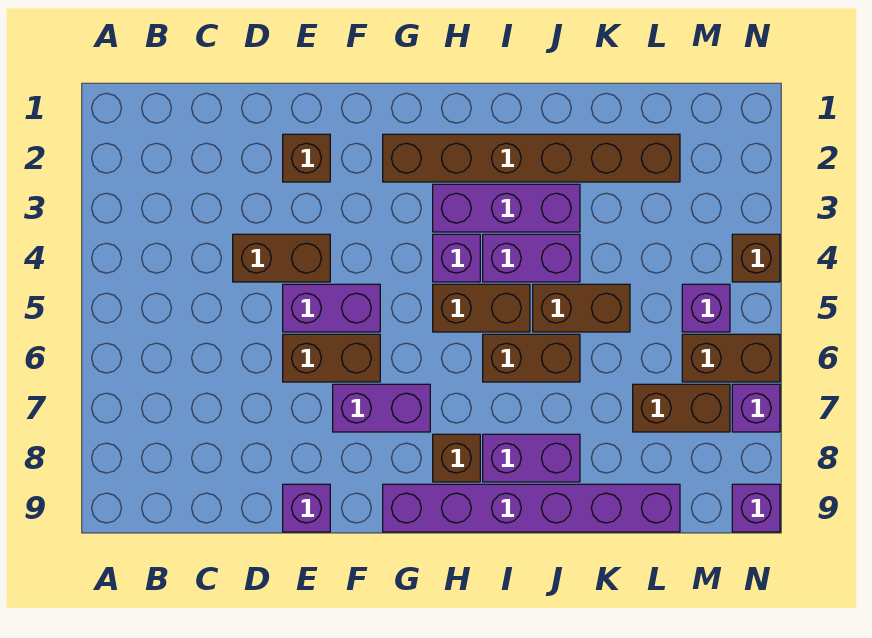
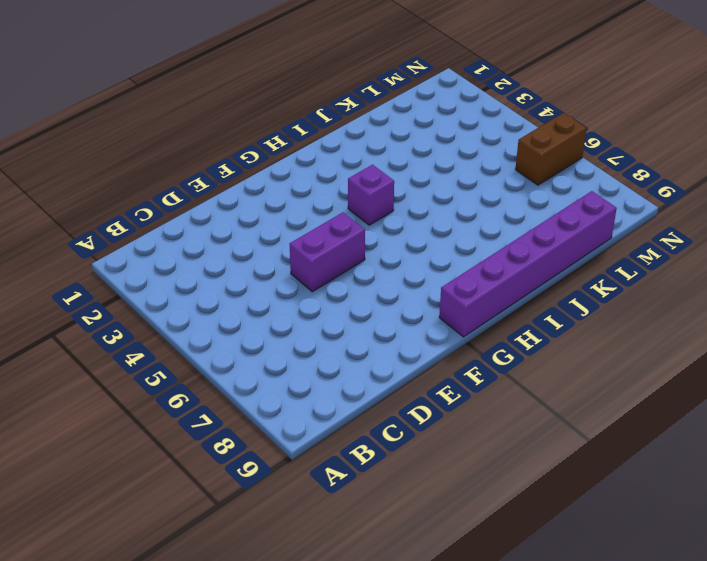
none -> brown 1x2 brick [233,234,330,282]
none -> brown 1x1 brick [283,134,330,182]
none -> brown 1x2 brick [283,334,380,382]

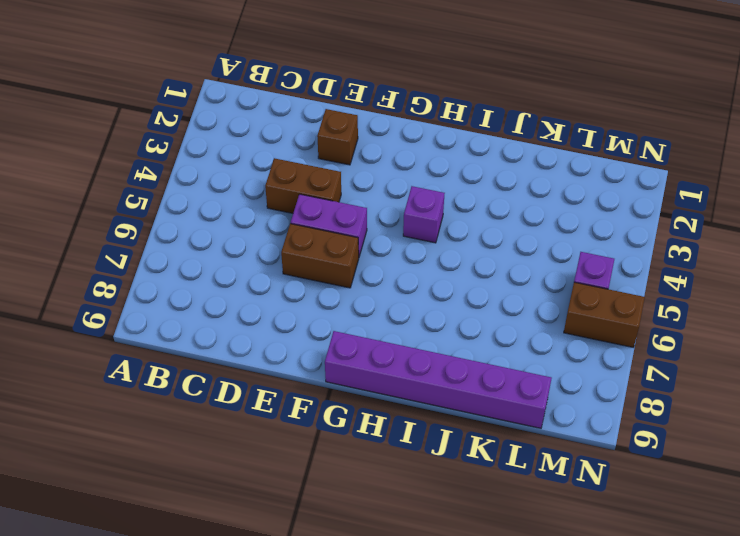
none -> purple 1x1 brick [283,484,330,532]
none -> purple 1x2 brick [333,384,430,432]
none -> brown 1x6 brick [383,134,680,182]

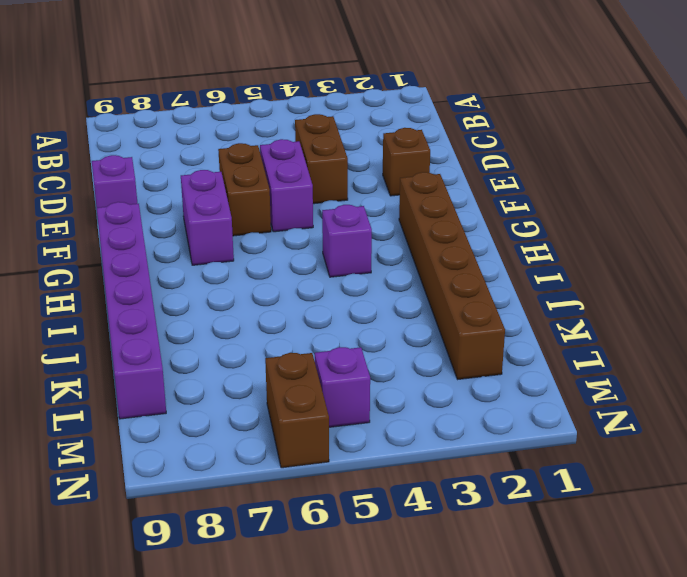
none -> purple 1x3 brick [433,184,580,232]
none -> brown 1x2 brick [433,284,530,332]
none -> brown 1x1 brick [433,434,480,482]

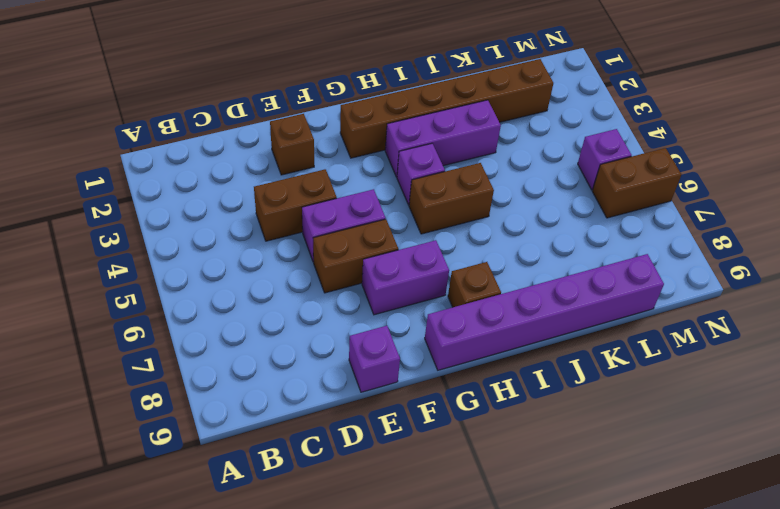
none -> purple 1x2 brick [483,234,580,282]
none -> brown 1x2 brick [483,334,580,382]
none -> purple 1x2 brick [483,434,580,482]

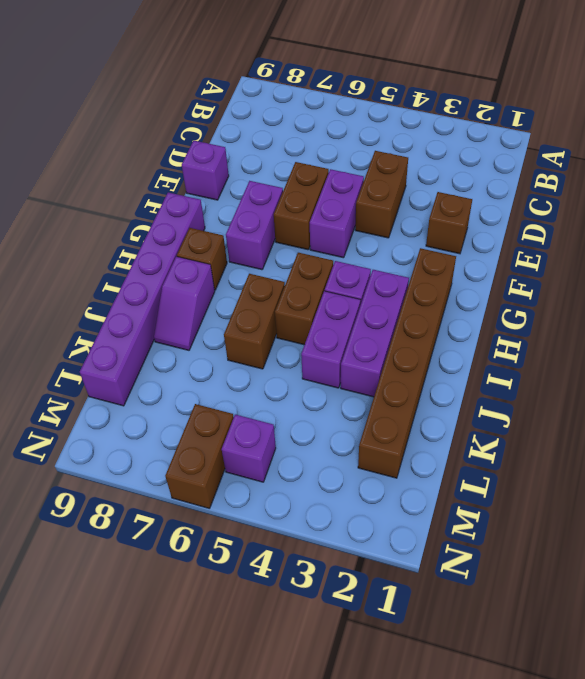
purple 1x2 slope [154,257,215,350] -> purple 1x2 brick [483,434,580,482]
none -> brown 1x2 brick [533,284,630,332]
none -> brown 1x2 brick [633,384,730,432]
none -> brown 1x1 brick [732,234,780,282]

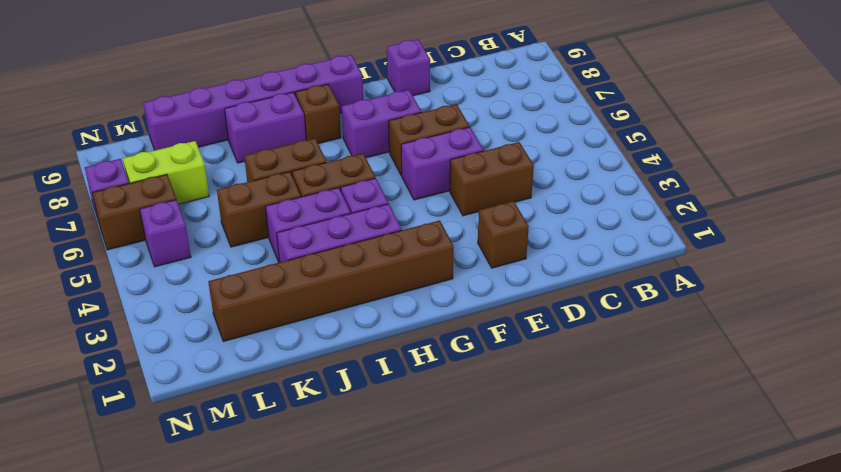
lime 1x2 brick [123,141,209,204] -> brown 1x2 brick [633,384,730,432]
none -> brown 1x1 brick [732,234,780,282]
none -> purple 1x1 brick [732,484,780,532]

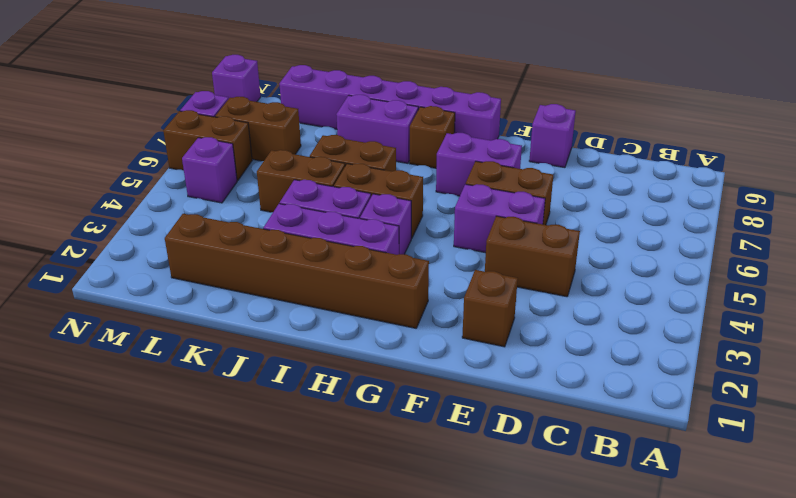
none -> brown 1x1 brick [732,234,780,282]

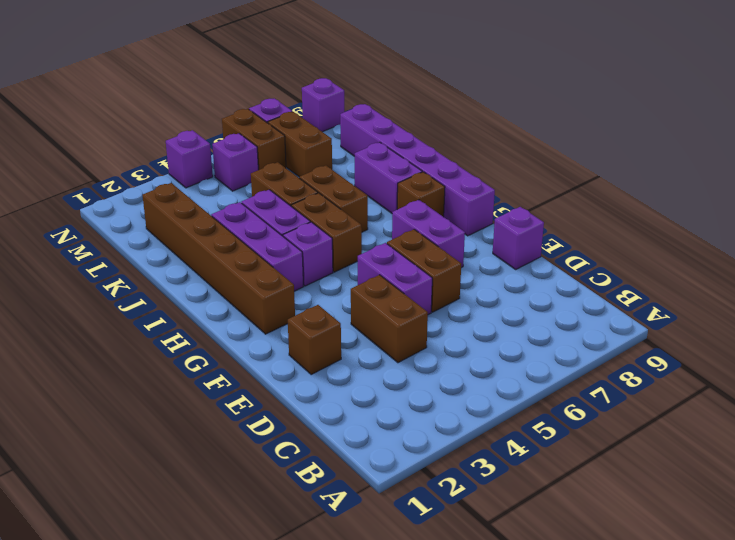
purple 1x1 brick [166,130,213,188] -> brown 1x1 brick [732,234,780,282]

